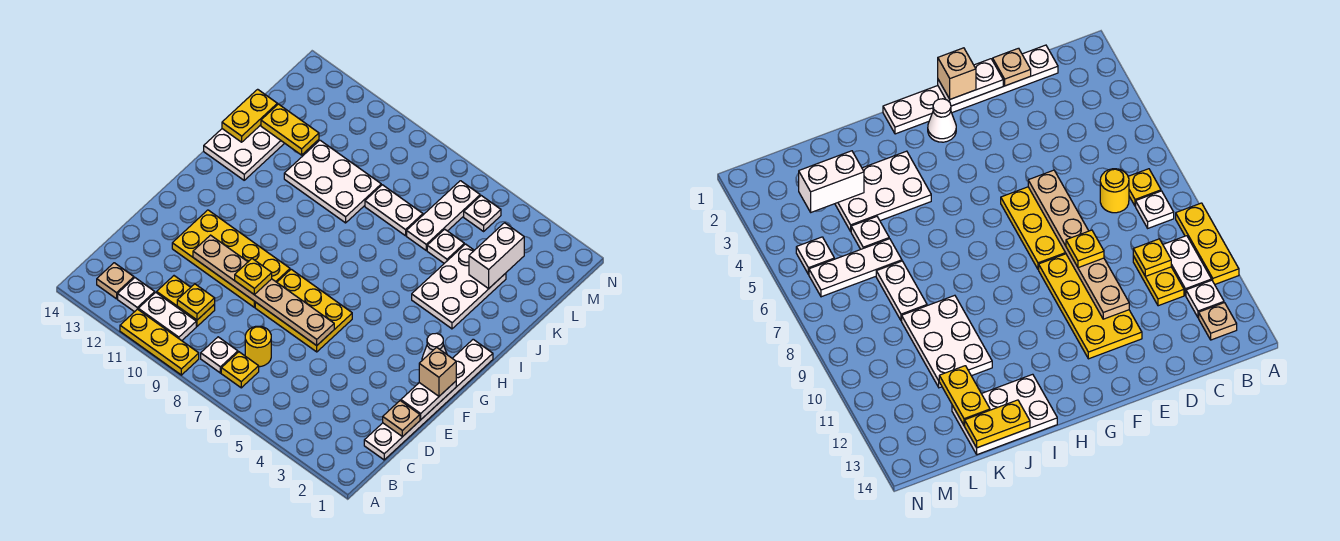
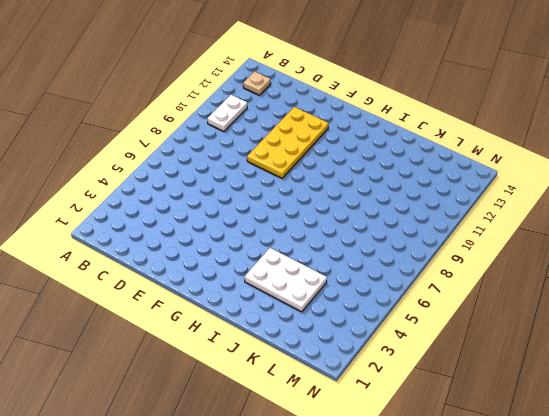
none -> yellow 1x3 plate [120,309,199,375]
none -> yellow 1x1 plate [221,352,259,388]
none -> white 1x1 plate [201,337,238,373]

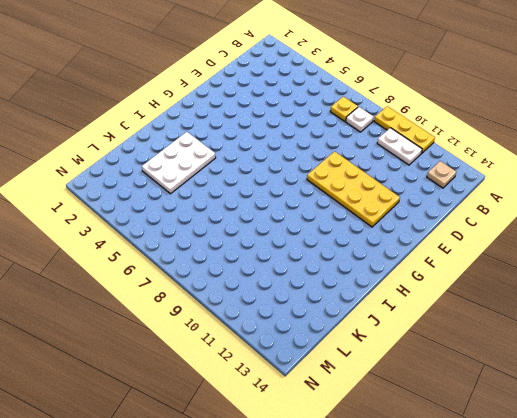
none -> white 1x1 plate [118,278,155,312]
none -> white 1x6 plate [364,339,493,460]
none -> yellow 1x1 round brick [245,326,271,367]

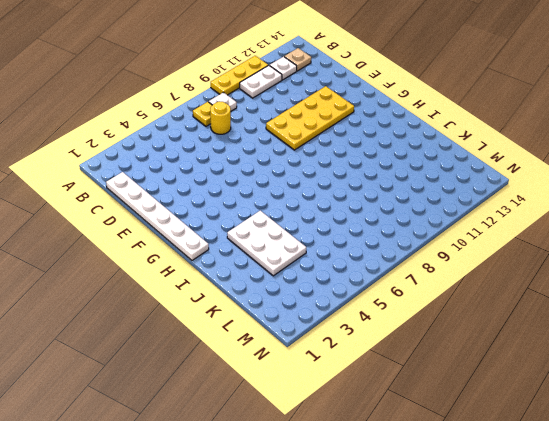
none -> yellow 1x2 plate [157,276,215,326]
none -> yellow 2x3 plate [255,269,352,352]
none -> white 1x1 cone [422,333,447,360]

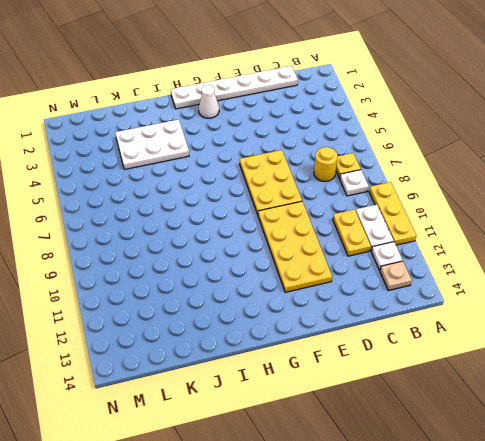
none -> white 2x3 plate [204,125,284,180]
none -> white 2x3 plate [284,140,381,223]
none -> white 1x1 plate [427,229,464,263]

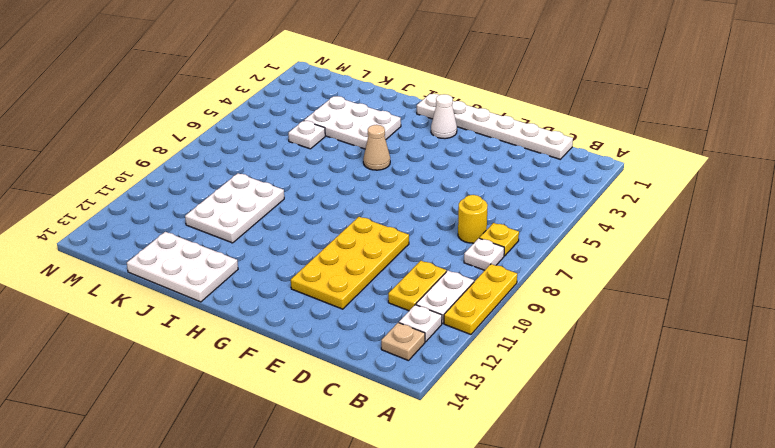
tan 1x1 cone [363,125,390,170] -> none
none -> yellow 2x3 plate [255,269,352,352]
none -> white 1x3 plate [407,181,480,250]
none -> white 1x2 plate [365,185,423,236]

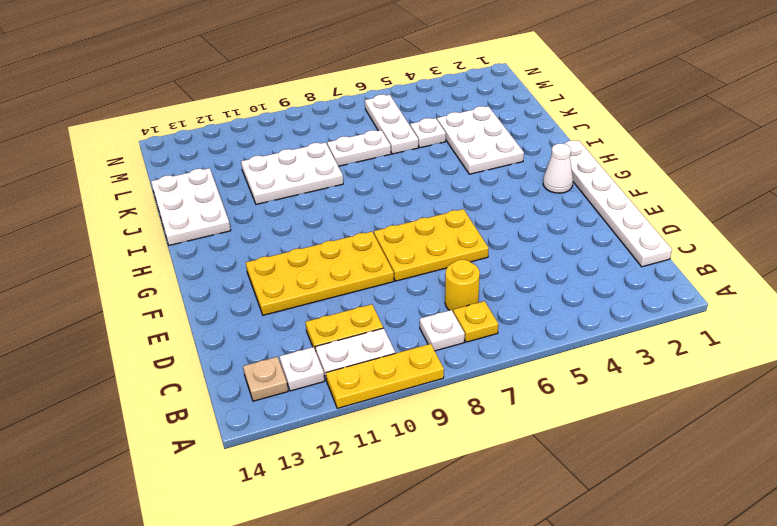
none -> white 1x1 plate [464,196,501,231]
none -> yellow 1x1 plate [177,284,215,320]
none -> tan 1x1 plate [383,401,420,437]

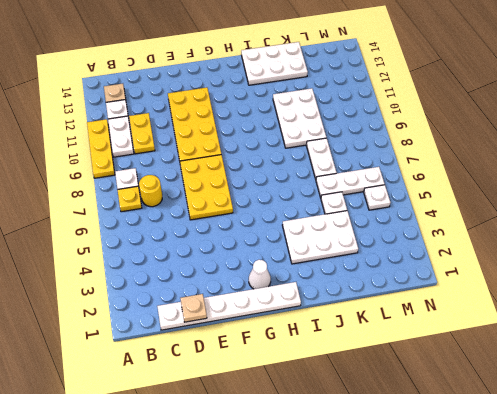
none -> yellow 1x1 plate [177,284,215,320]
none -> white 1x2 plate [401,381,456,420]
none -> tan 1x6 plate [193,235,334,346]

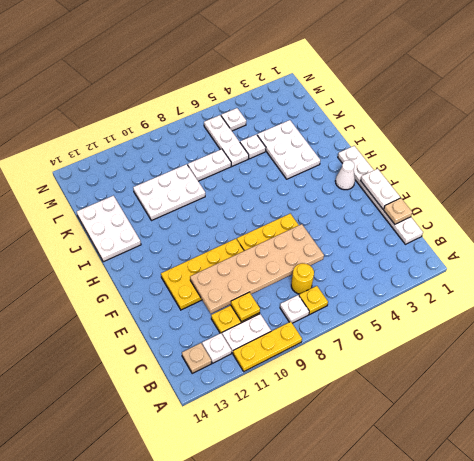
tan 2x6 plate [190,224,324,314] -> tan 1x6 plate [193,235,334,346]
none -> yellow 1x2 plate [222,89,277,142]
none -> white 1x2 brick [469,223,524,288]
none -> yellow 1x2 plate [261,104,319,155]

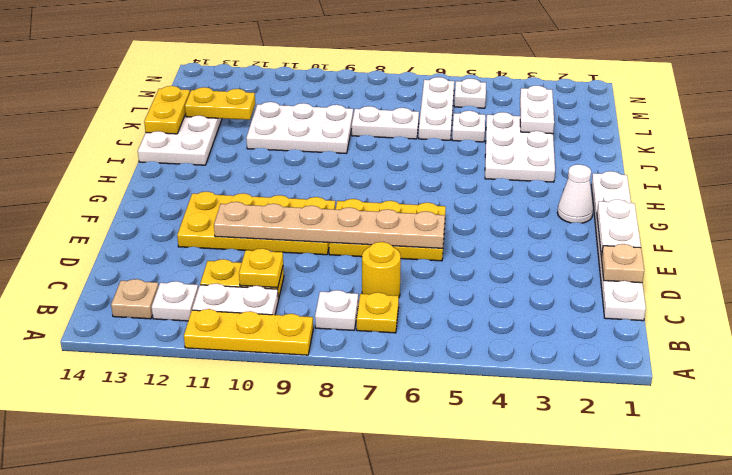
white 1x2 plate [520,86,554,134] -> white 1x2 brick [469,223,524,288]
none -> yellow 1x1 plate [235,259,272,295]
none -> tan 1x1 brick [419,347,456,396]

